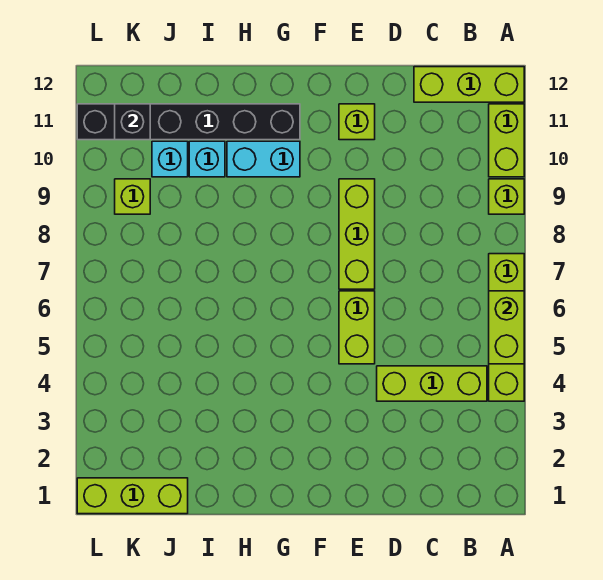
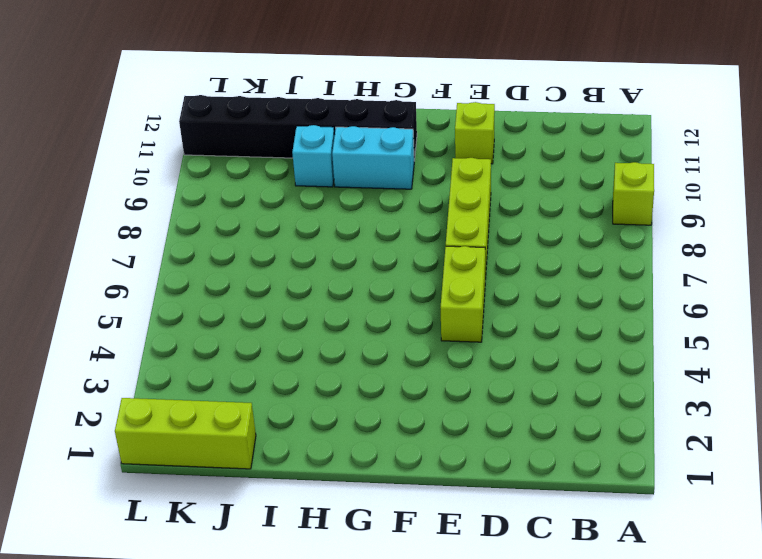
none -> lime 1x4 brick [489,254,524,401]
none -> lime 1x2 brick [489,104,524,177]
none -> lime 1x3 brick [414,67,524,102]

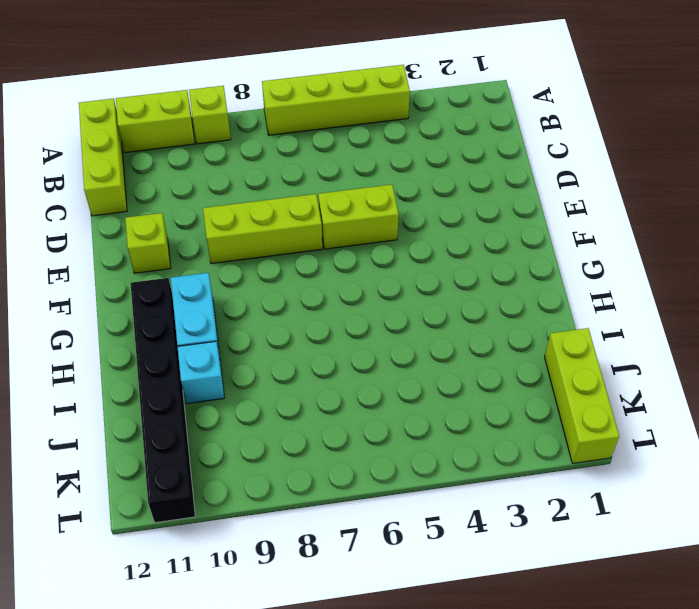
none -> lime 1x3 brick [377,366,487,401]
none -> cyan 1x1 brick [152,141,188,177]
none -> lime 1x1 brick [115,179,150,214]

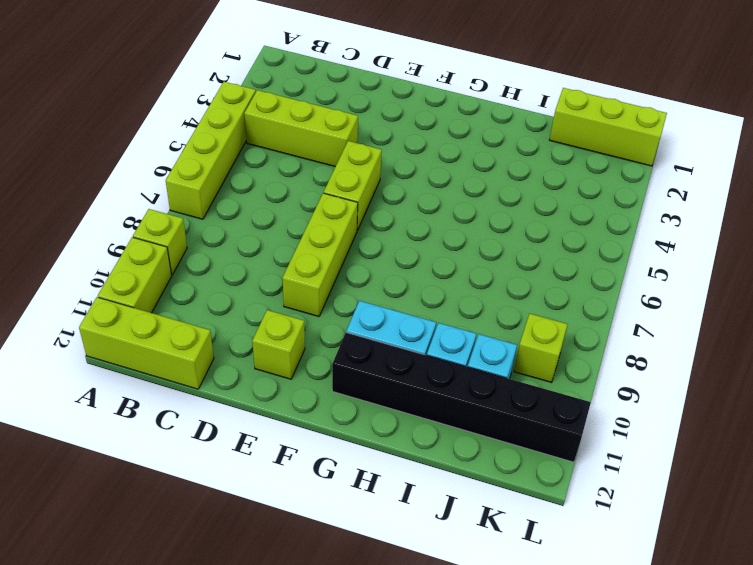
none -> lime 1x2 brick [489,291,524,364]
none -> black 1x1 brick [115,104,150,140]

